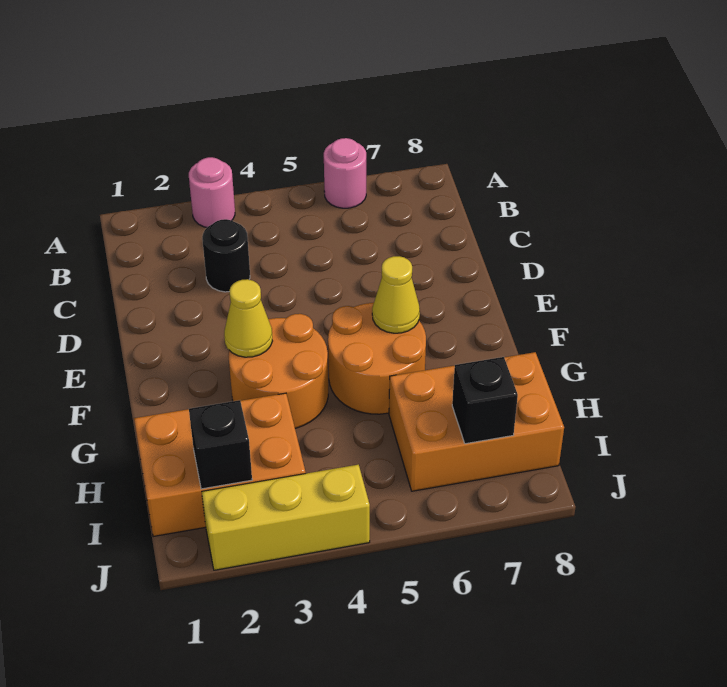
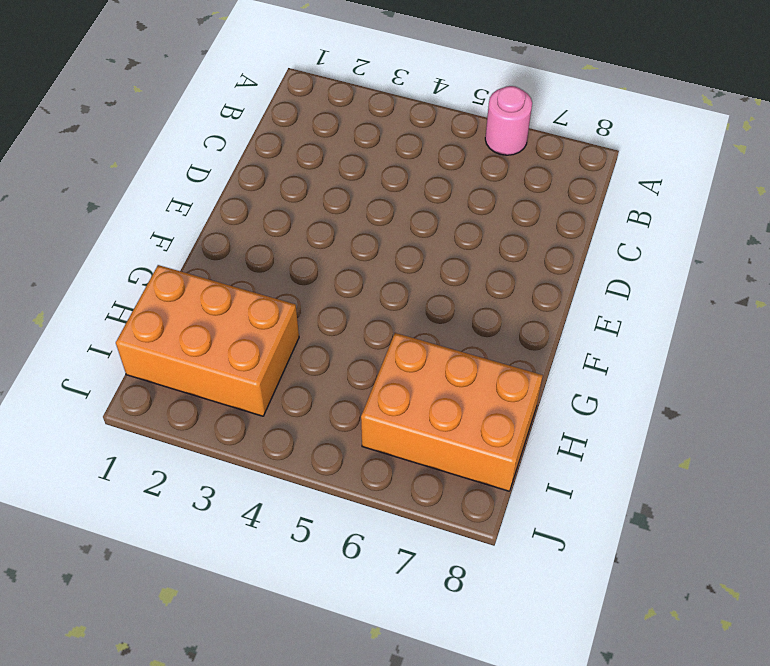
none -> pink 1x1 round brick [189,157,235,227]
none -> black 1x1 round brick [202,219,250,292]
none -> orange 2x2 round brick [228,314,328,428]

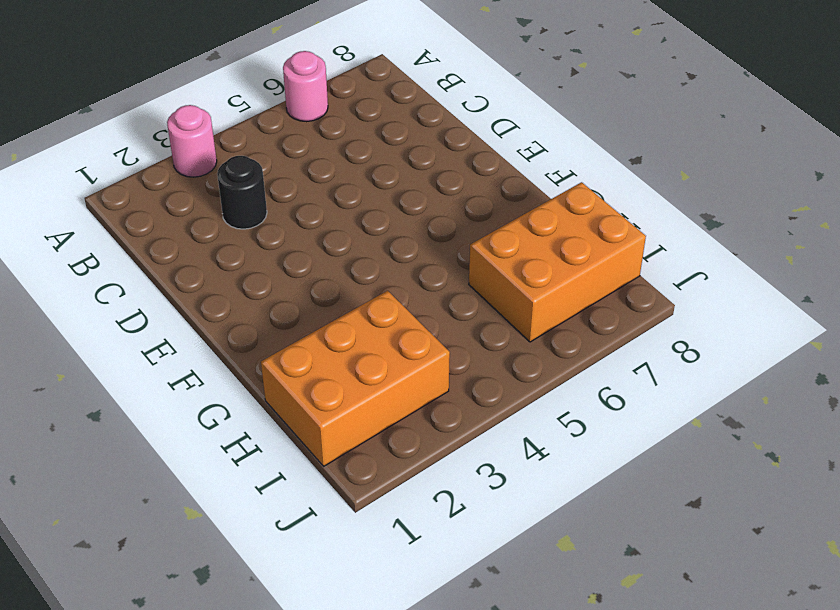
none -> orange 2x2 round brick [228,314,328,428]
none -> orange 2x2 round brick [328,303,426,414]
none -> yellow 1x3 brick [202,465,370,570]

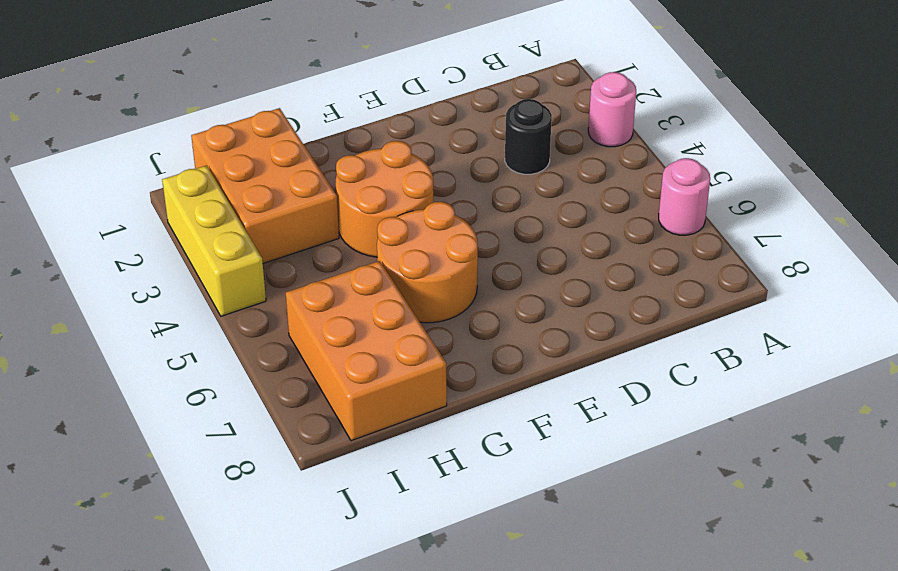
none -> yellow 1x1 cone [224,279,272,357]
none -> yellow 1x1 cone [372,256,420,333]
none -> black 1x1 brick [189,400,252,489]

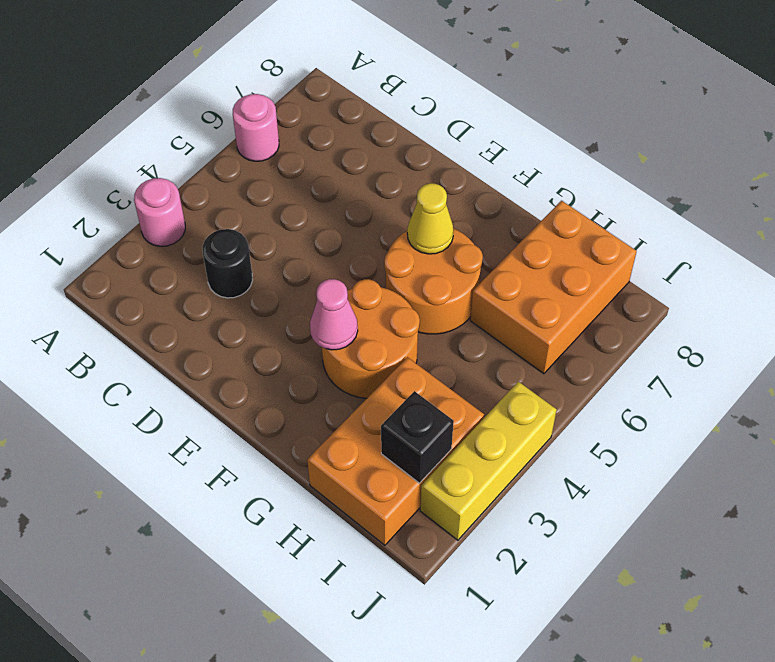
pink 1x1 cone [310,279,358,350] -> yellow 1x1 cone [224,279,272,357]
none -> black 1x1 brick [452,357,518,444]

